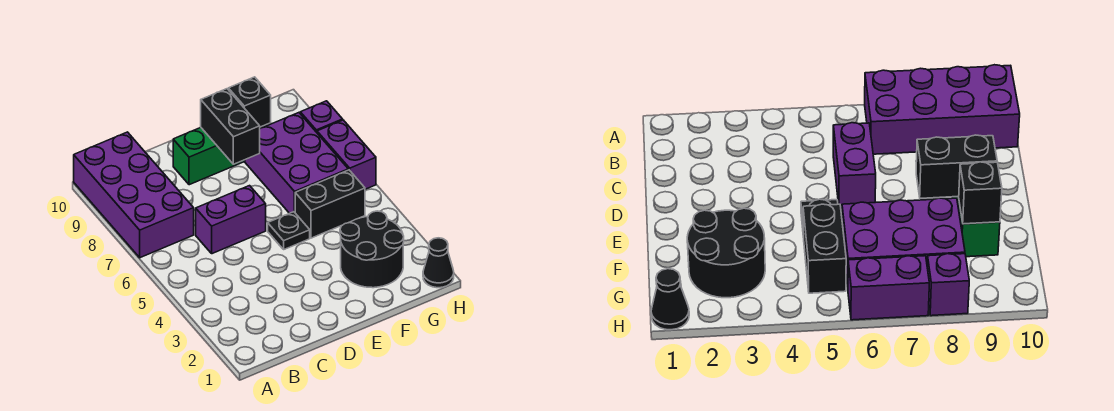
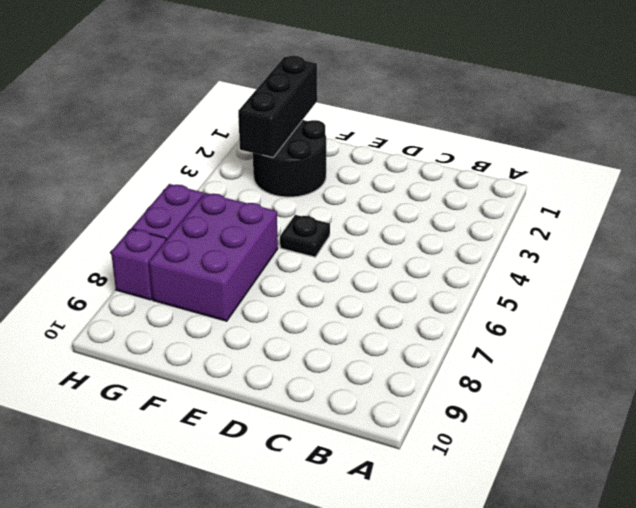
black 1x3 brick [238,56,317,157] -> none
none -> purple 2x4 brick [74,132,194,258]
none -> purple 1x2 brick [196,186,266,254]
none -> green 1x3 brick [173,123,271,185]

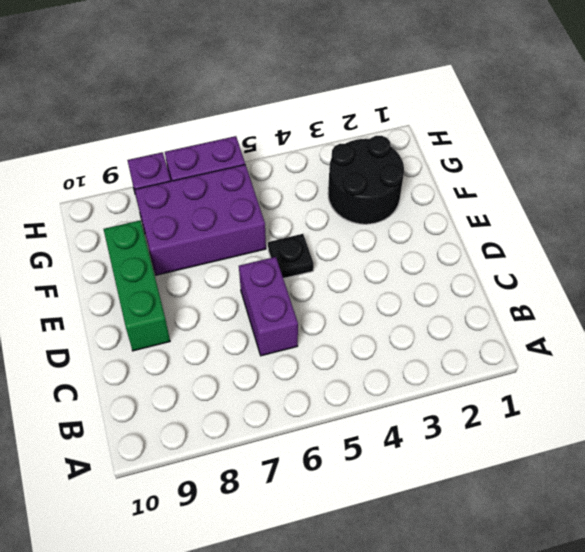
none -> purple 2x4 brick [74,132,194,258]
none -> black 1x2 brick [295,170,365,238]
none -> black 1x1 cone [423,238,454,288]

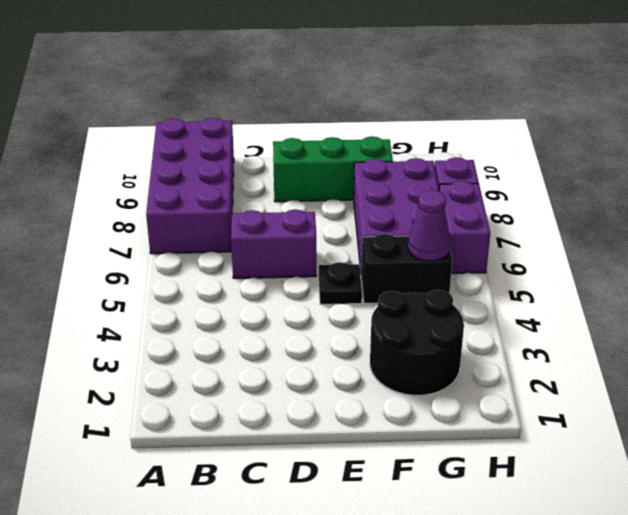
purple 1x1 cone [408,190,450,261] -> none
none -> black 1x1 cone [423,238,454,288]
none -> black 1x2 brick [201,89,260,164]
none -> black 1x1 brick [228,77,271,127]

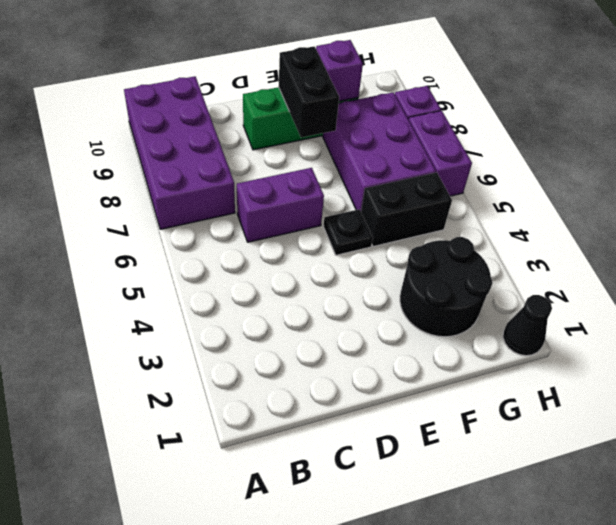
purple 1x1 brick [316,40,363,101] -> black 1x1 brick [228,77,271,127]

